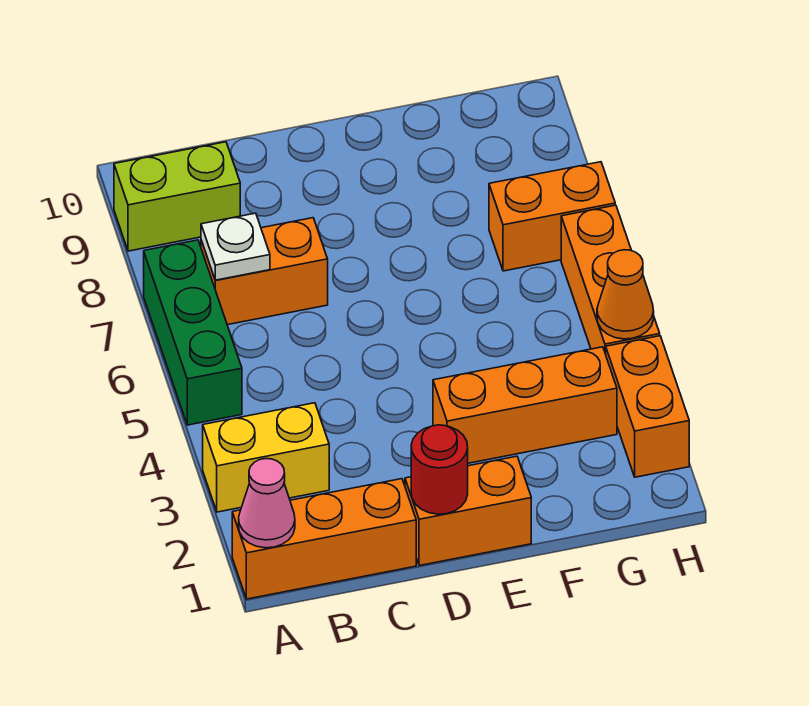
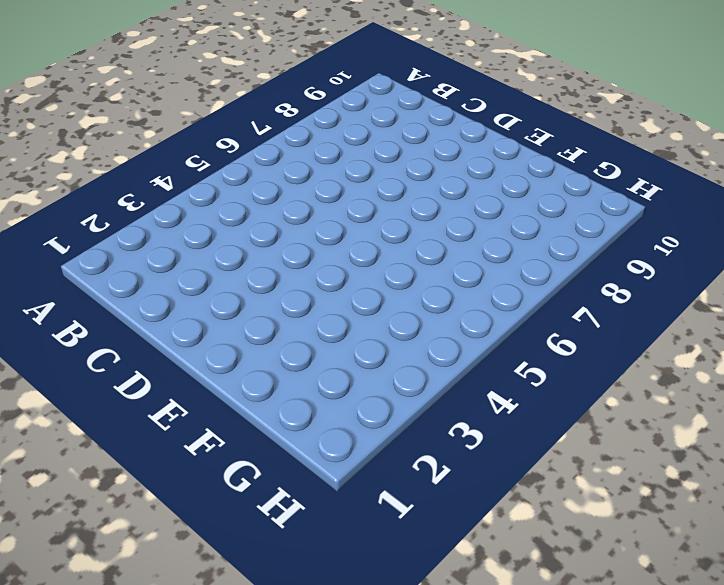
none -> orange 1x3 brick [232,479,416,599]
none -> yellow 1x2 brick [203,403,329,512]
none -> green 1x3 brick [144,240,242,425]

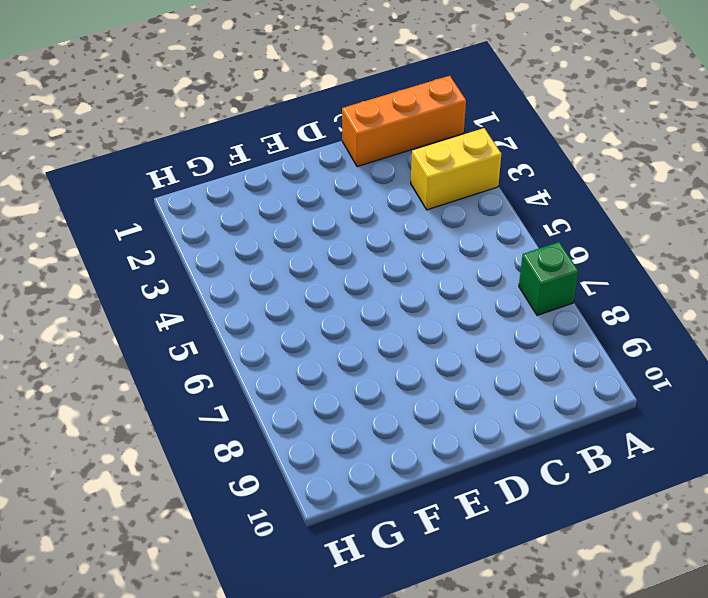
green 1x1 brick [519,242,578,315] -> green 1x3 brick [144,240,242,425]
none -> lime 1x2 brick [114,142,240,251]
none -> orange 1x2 brick [201,218,328,325]
none -> orange 1x2 brick [405,456,531,566]

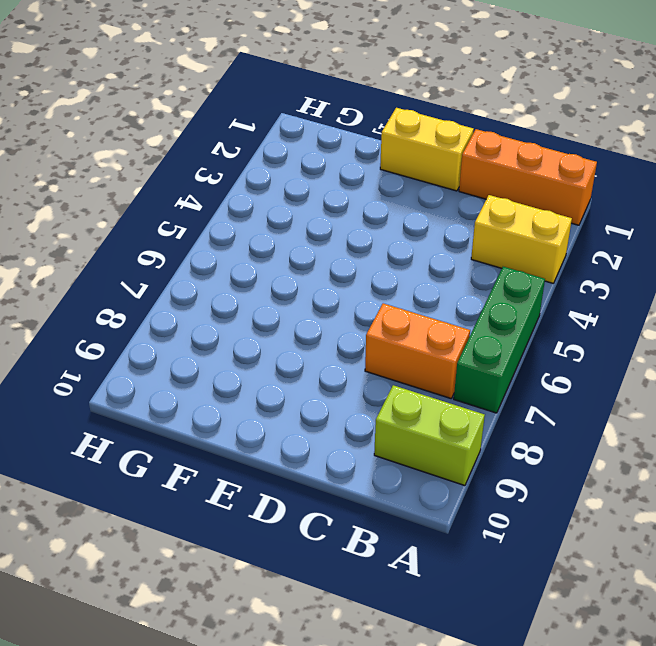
yellow 1x2 brick [380,108,474,191] -> orange 1x2 brick [405,456,531,566]
none -> orange 1x3 brick [433,347,617,463]
none -> orange 1x2 brick [489,162,615,271]
none -> orange 1x2 brick [606,336,689,477]

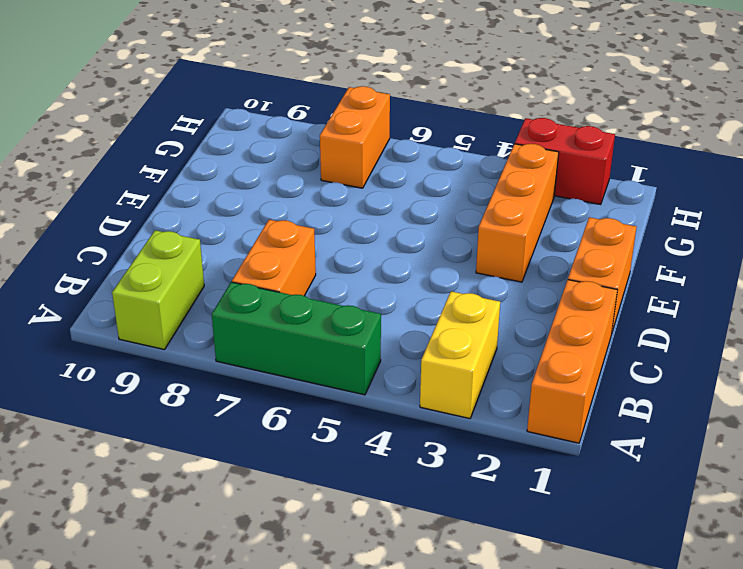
red 1x2 brick [515,118,615,205] -> orange 1x2 brick [606,336,689,477]
none -> orange 1x3 brick [561,205,660,354]
none -> pink 1x1 cone [239,459,295,548]
none -> white 1x1 plate [201,213,270,280]

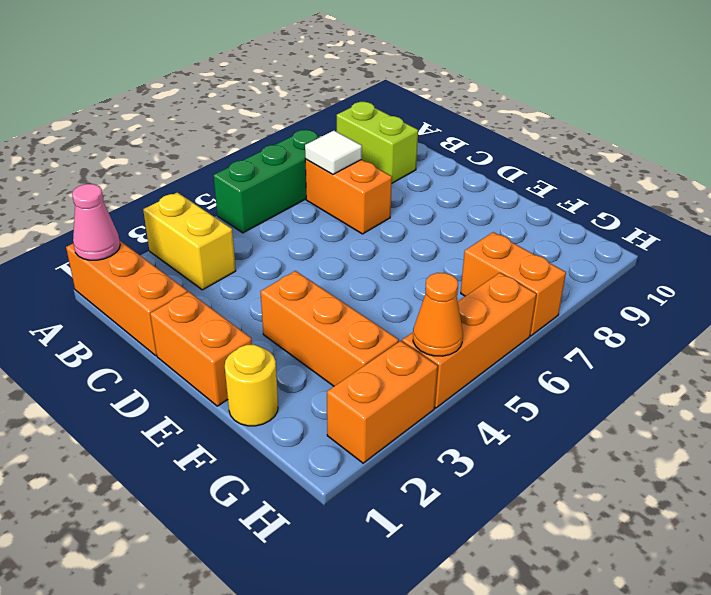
white 1x1 tile [305,131,362,175] -> white 1x1 plate [201,213,270,280]
yellow 1x1 round brick [225,345,278,426] -> none
none -> red 1x1 round brick [411,425,468,514]

